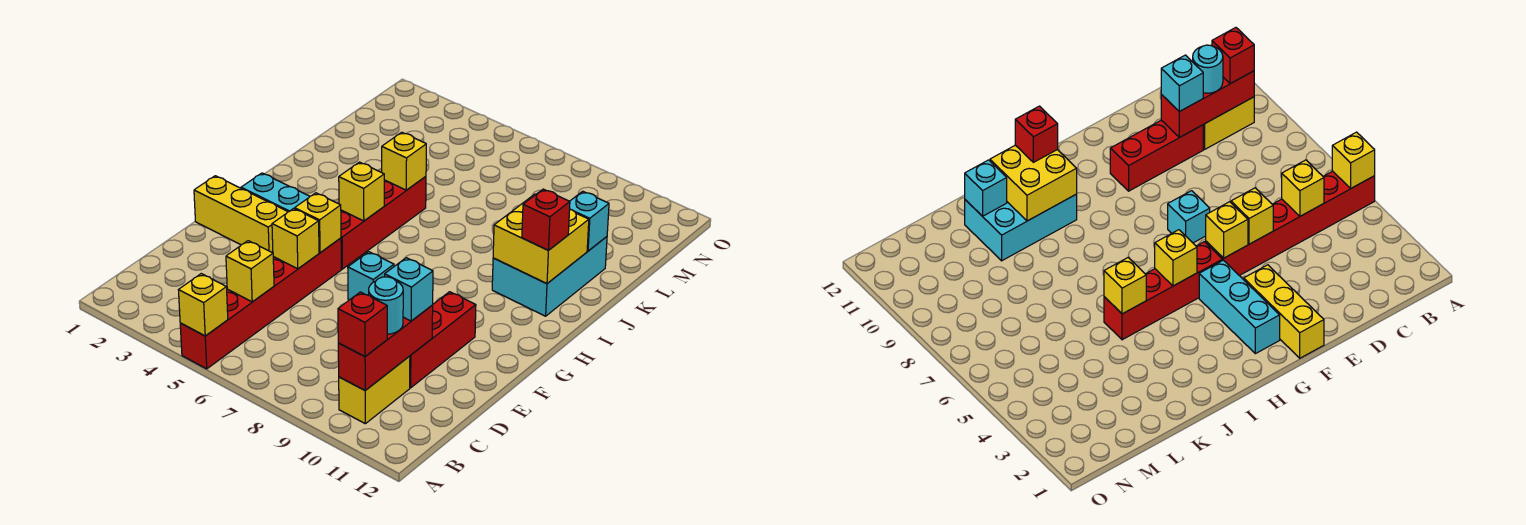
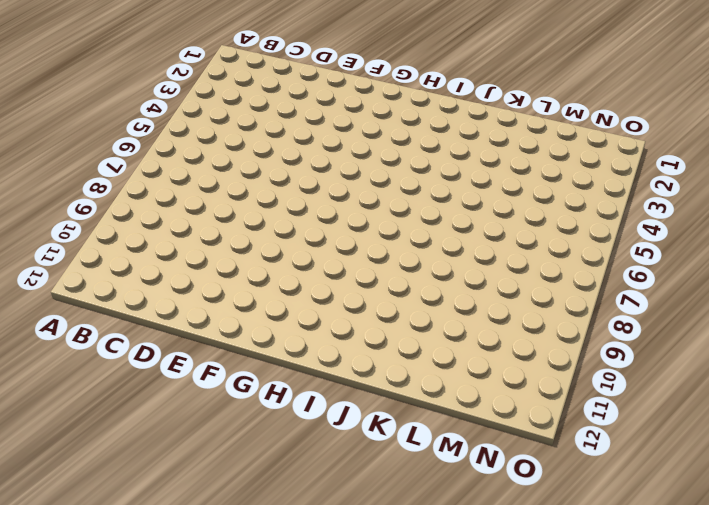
none -> red 1x6 brick [180,238,341,369]
none -> yellow 1x2 brick [339,356,410,424]
none -> red 1x3 brick [410,292,476,388]

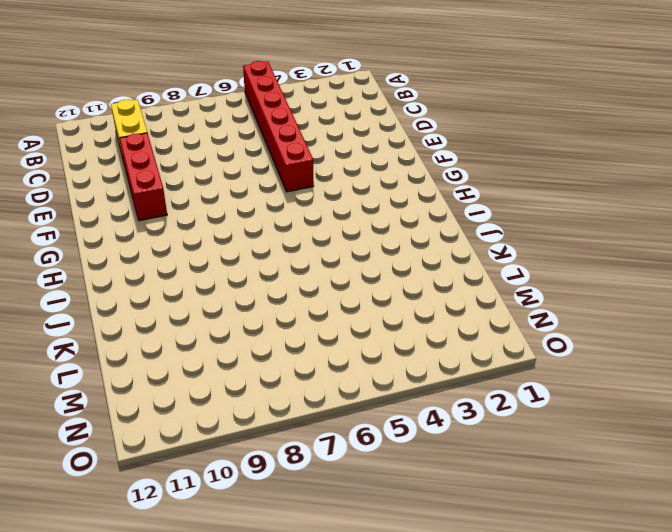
none -> yellow 1x3 brick [194,176,288,253]
none -> cyan 1x1 brick [348,252,394,300]
none -> cyan 1x3 brick [241,173,310,212]

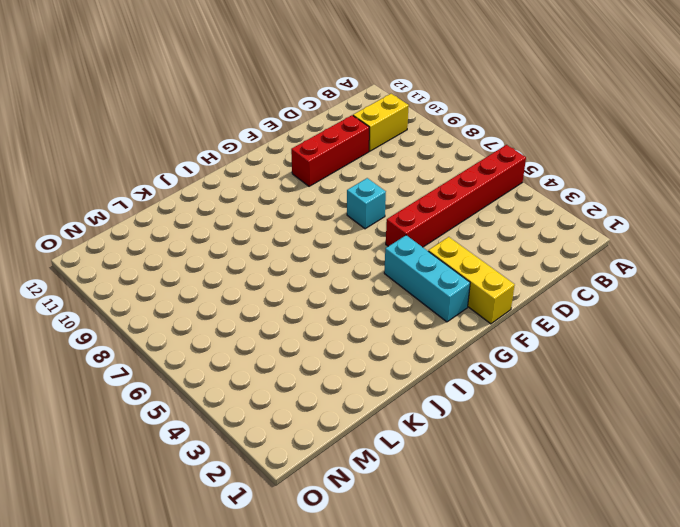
none -> red 1x4 brick [341,177,426,269]
none -> cyan 2x3 brick [492,237,607,316]
none -> yellow 1x1 brick [179,274,228,336]

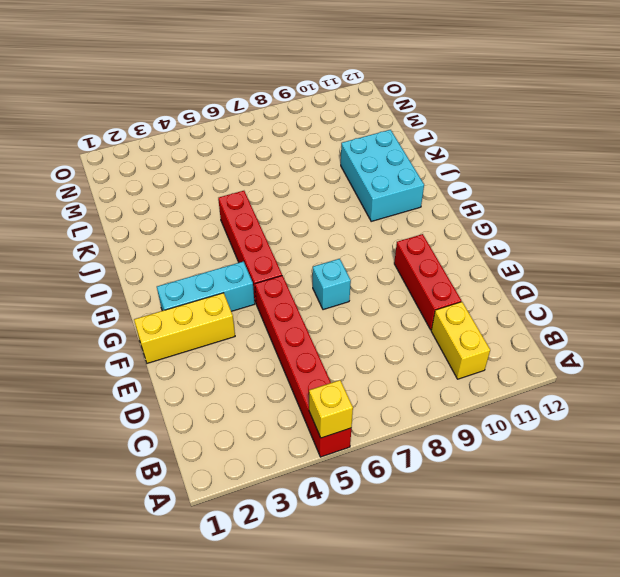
none -> red 1x3 brick [338,305,433,390]
none -> yellow 1x1 brick [226,241,274,302]
none -> yellow 1x1 brick [272,209,319,269]

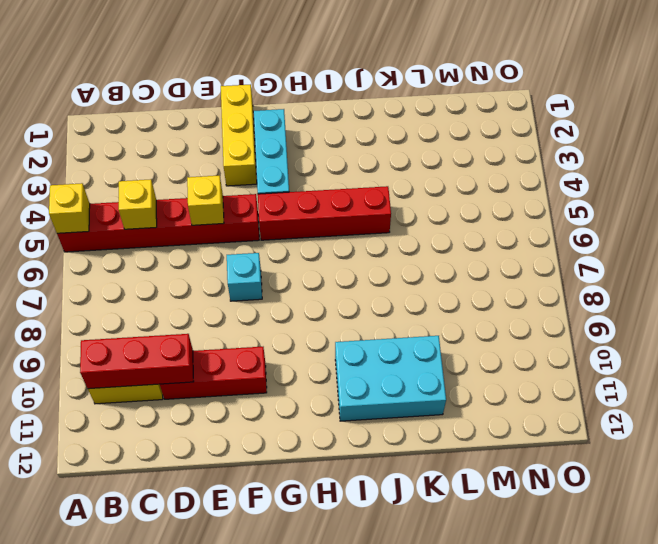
none -> yellow 1x1 brick [295,193,341,253]
none -> yellow 1x1 brick [339,162,384,221]
none -> yellow 2x2 brick [493,194,589,284]

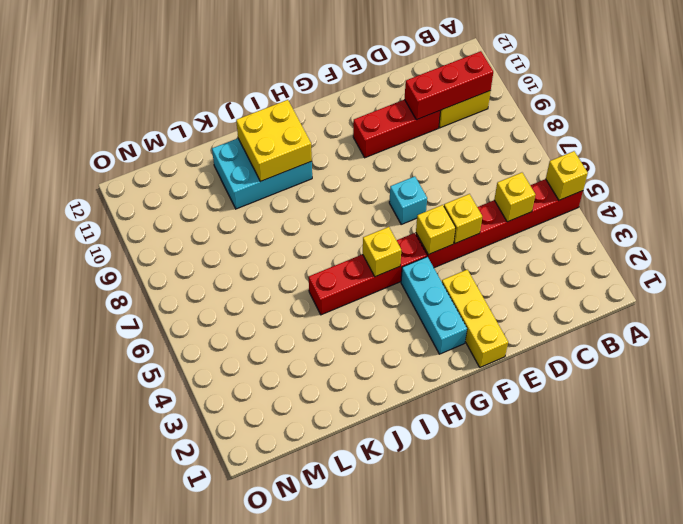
none -> yellow 1x1 brick [382,132,426,190]
none -> cyan 1x1 brick [570,191,609,251]
none -> red 1x1 brick [338,292,387,356]

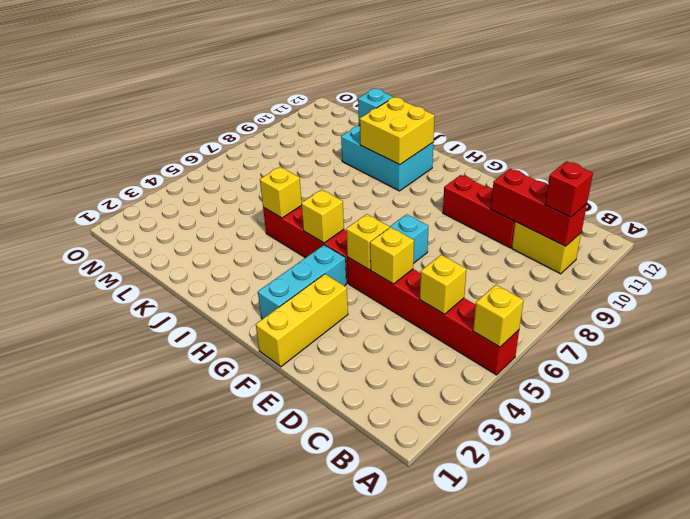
none -> cyan 1x1 round brick [369,277,403,334]
none -> cyan 1x1 brick [385,258,433,321]
none -> red 1x1 brick [522,189,570,250]

